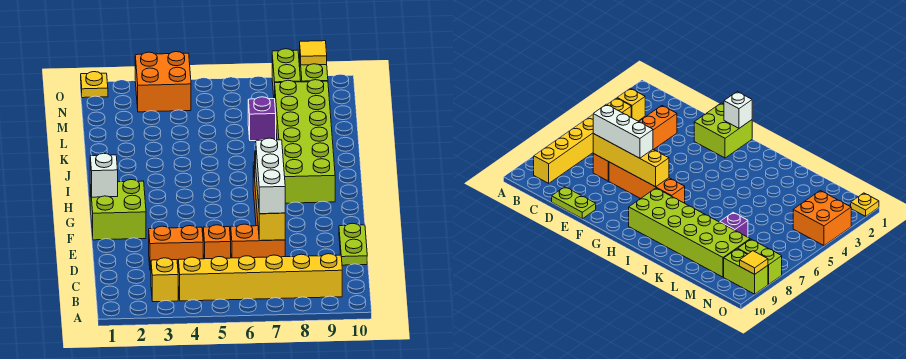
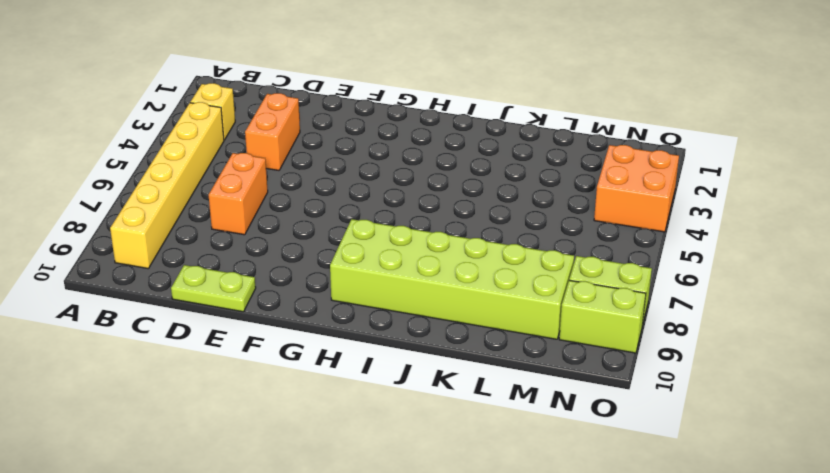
none -> orange 1x1 brick [203,225,231,259]
none -> orange 1x4 brick [609,162,685,203]
none -> lime 2x2 brick [90,180,146,240]

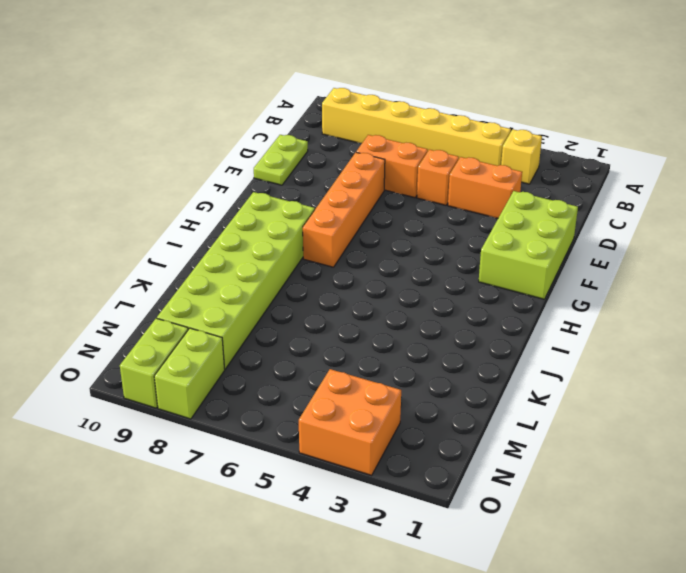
lime 2x3 brick [479,191,578,299] -> lime 2x2 brick [90,180,146,240]
none -> purple 1x1 brick [248,97,276,141]
none -> yellow 1x1 plate [81,72,108,98]
none -> yellow 1x4 brick [255,151,285,241]

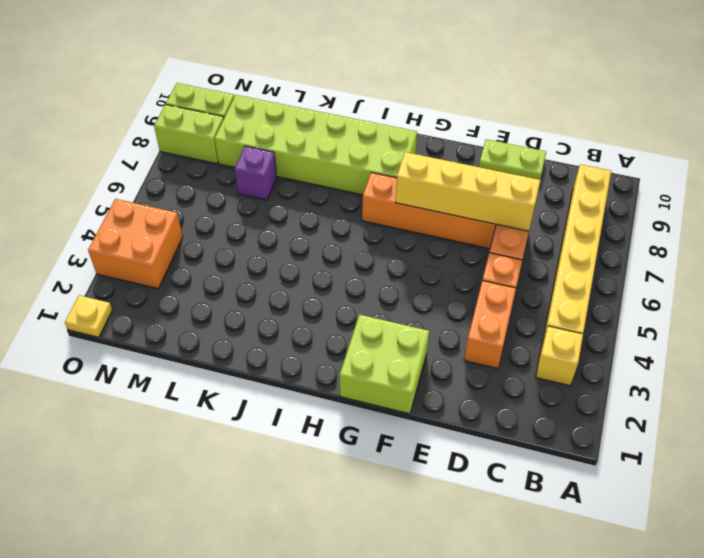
none -> white 1x1 brick [90,153,118,197]
none -> yellow 1x1 tile [300,41,327,65]
none -> white 1x3 brick [256,138,285,214]

